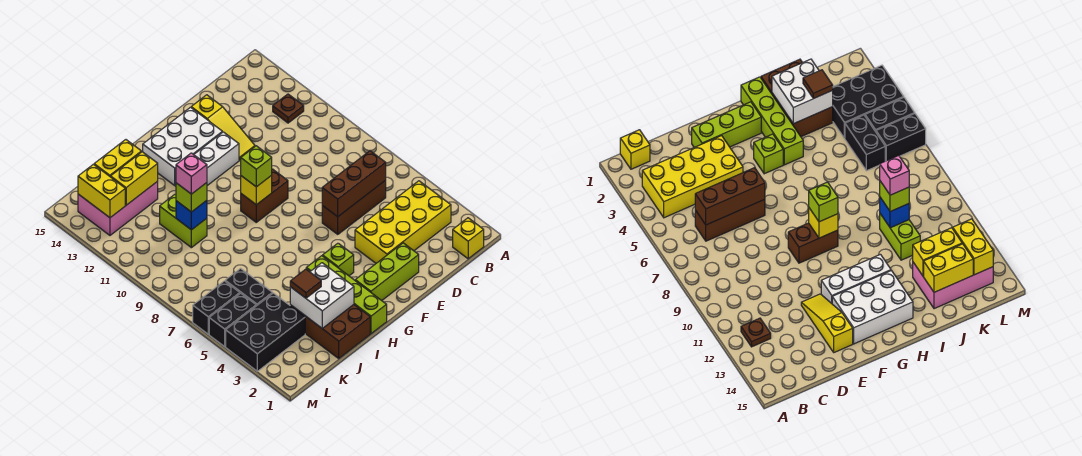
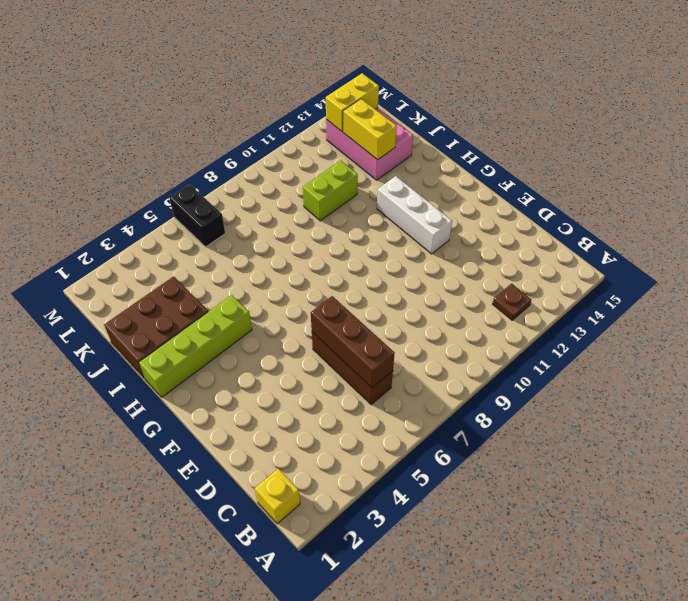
none -> yellow 2x4 brick [355,181,451,263]
none -> lime 1x3 brick [355,243,419,301]
none -> yellow 1x3 slope [191,95,255,160]

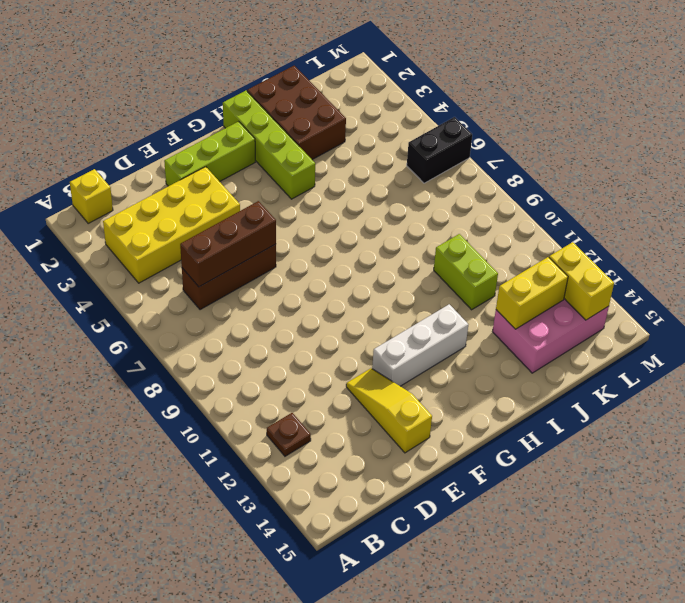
none -> brown 1x2 brick [241,169,288,222]
none -> white 2x3 brick [143,107,222,185]
none -> lime 1x1 brick [323,243,354,276]

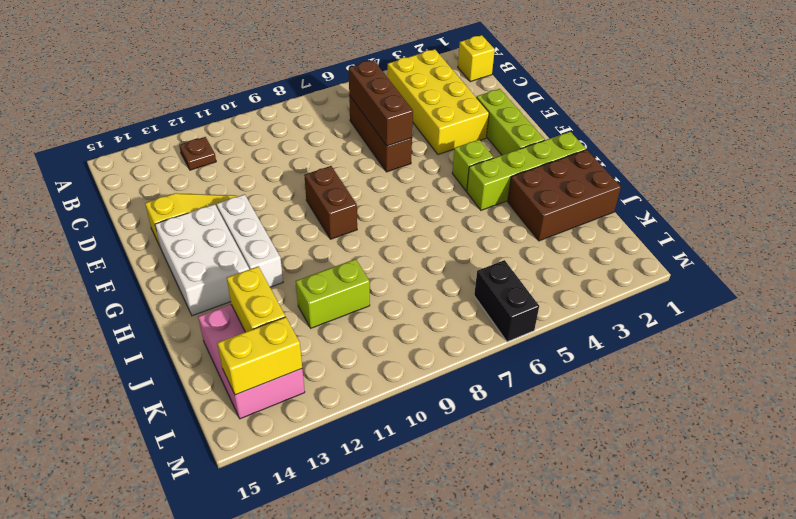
none -> black 2x3 brick [226,293,305,371]
none -> black 1x2 brick [225,269,273,306]
none -> black 1x2 brick [209,293,256,347]

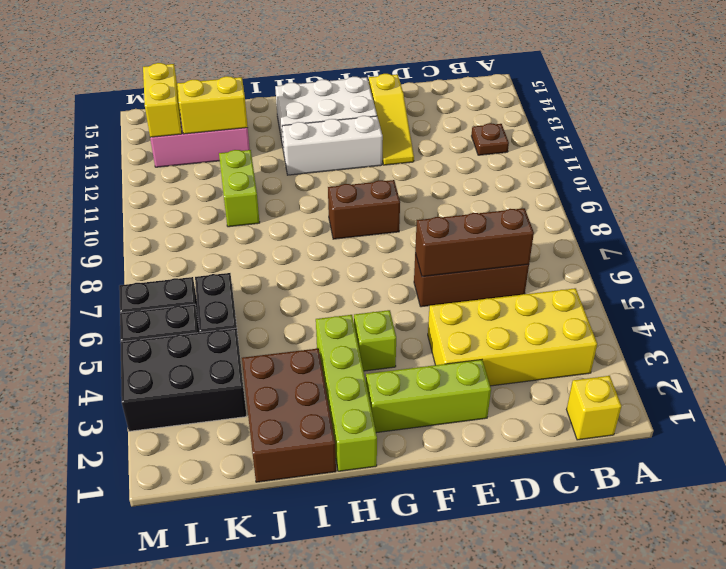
none -> yellow 1x1 brick [241,175,272,205]
none -> white 2x2 brick [290,263,354,328]
none -> blue 1x1 brick [176,201,207,230]

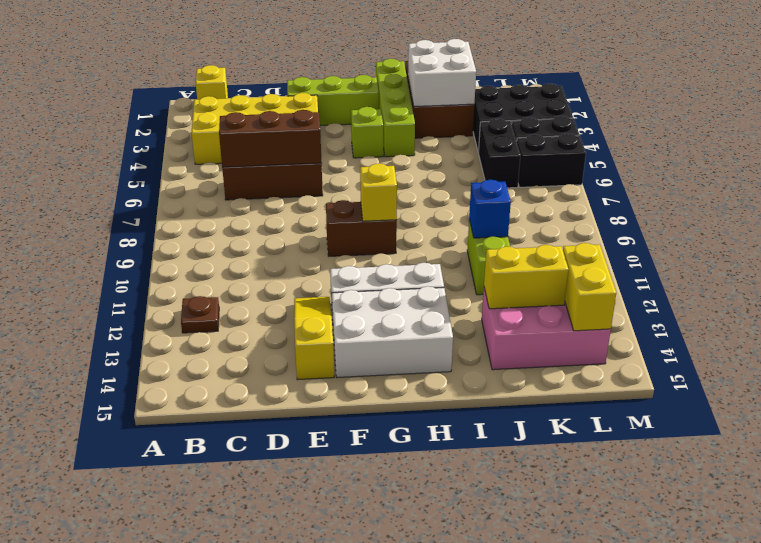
none -> yellow 1x2 brick [94,140,141,177]
none -> lime 1x1 brick [241,146,272,187]
none -> brown 1x1 tile [290,269,321,298]

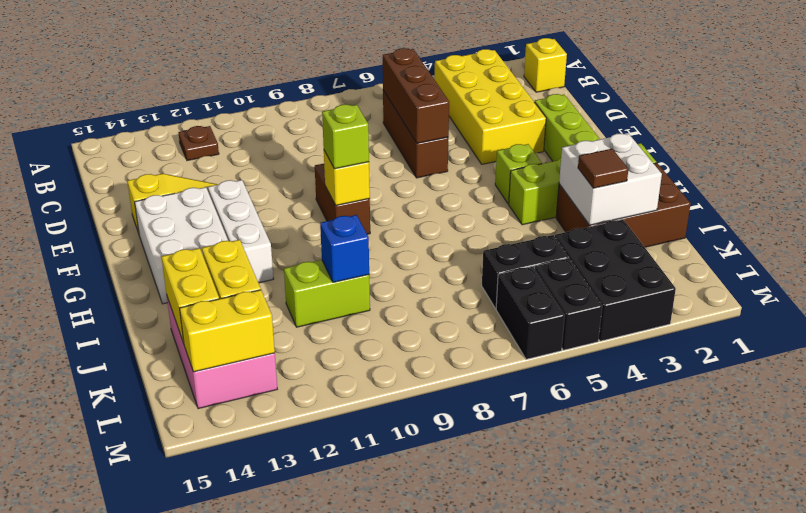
none -> lime 1x1 brick [176,183,207,212]
none -> pink 1x1 brick [176,153,207,194]

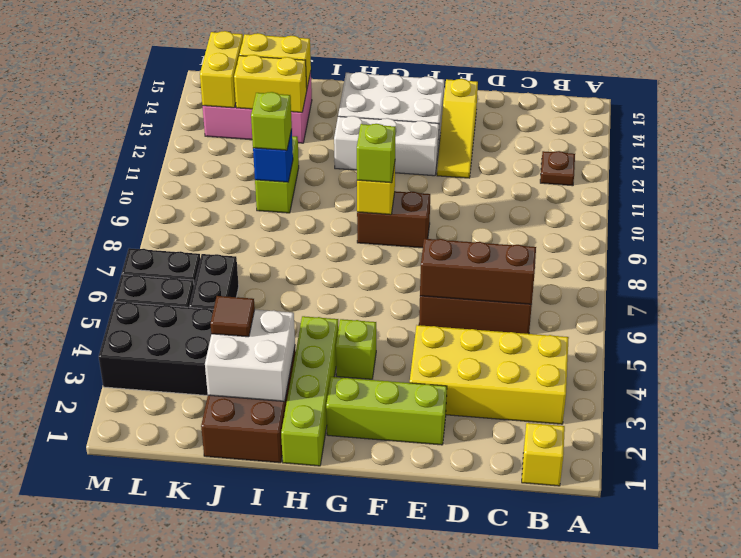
none -> pink 1x1 brick [176,153,207,194]

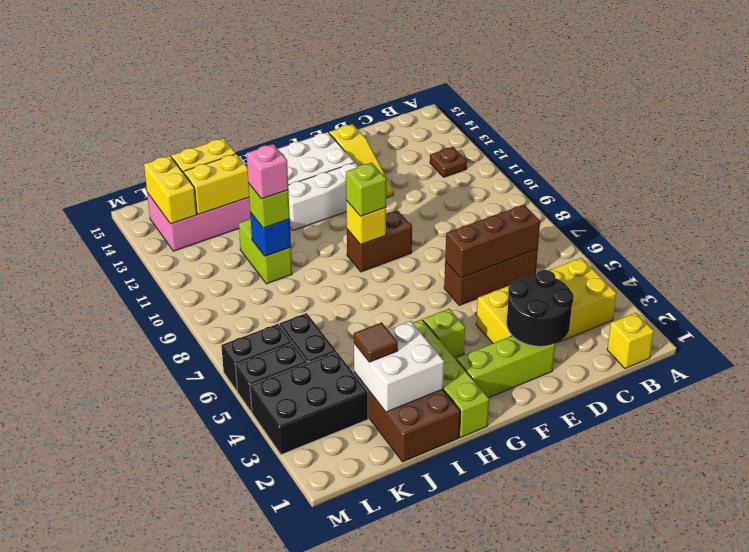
black 2x2 round brick [507,270,574,346] -> none

